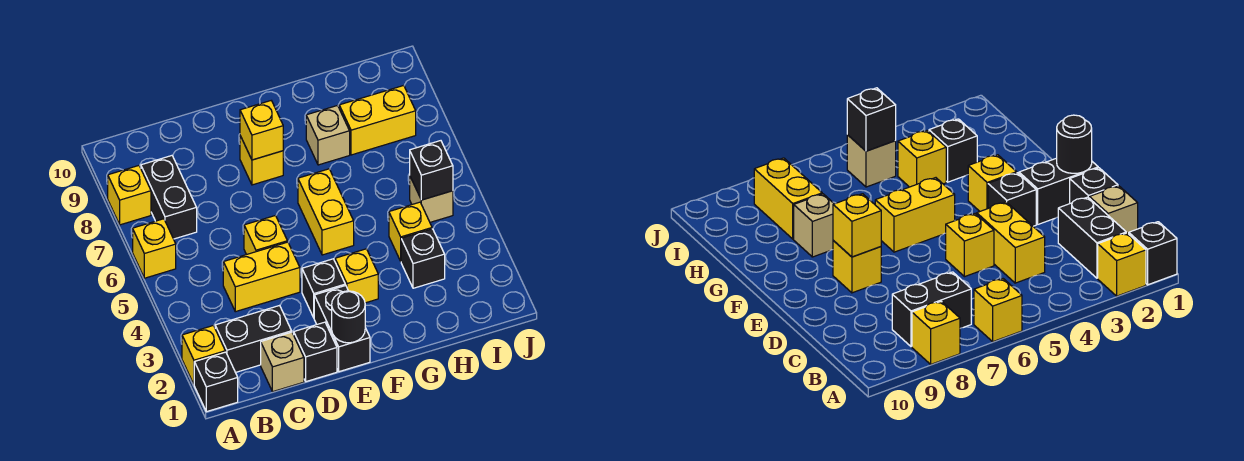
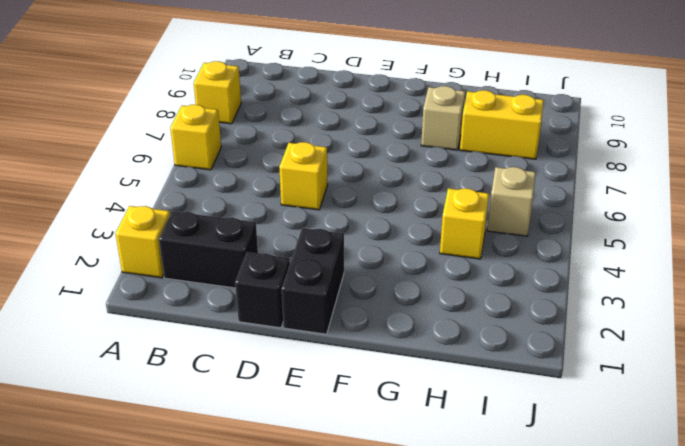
none -> black 1x1 brick [194,352,238,412]
none -> black 1x2 brick [141,156,197,239]
none -> tan 1x1 brick [261,332,304,392]

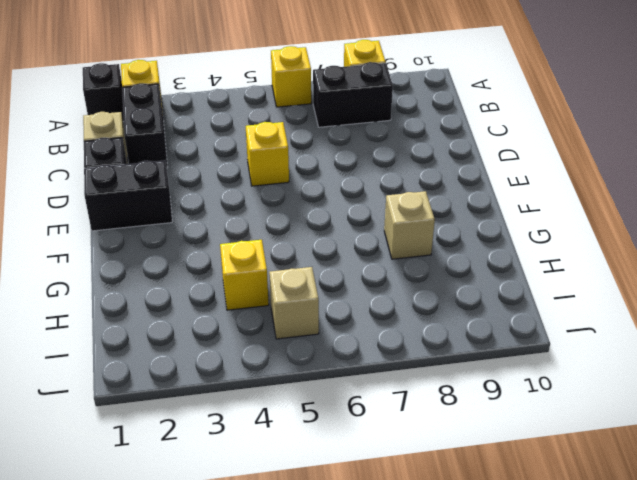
none -> yellow 1x2 brick [223,242,300,312]
none -> black 1x1 brick [302,259,345,317]
none -> yellow 1x1 brick [240,136,283,185]

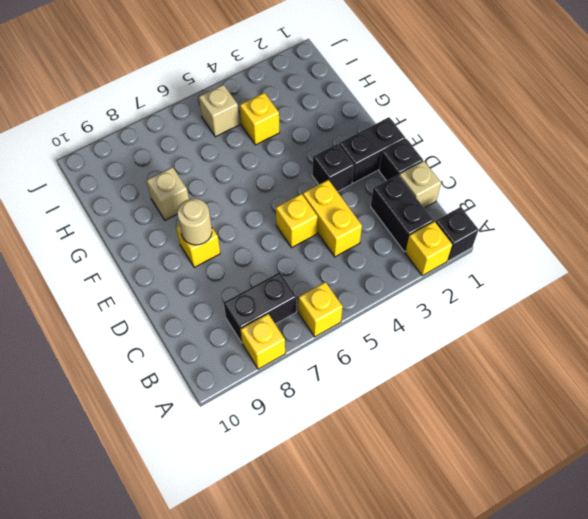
tan 1x1 round brick [177,199,212,245] -> yellow 1x1 brick [240,101,283,160]
none -> yellow 1x1 brick [335,249,378,303]
none -> yellow 1x2 brick [298,169,354,255]
none -> black 1x1 brick [401,229,445,288]

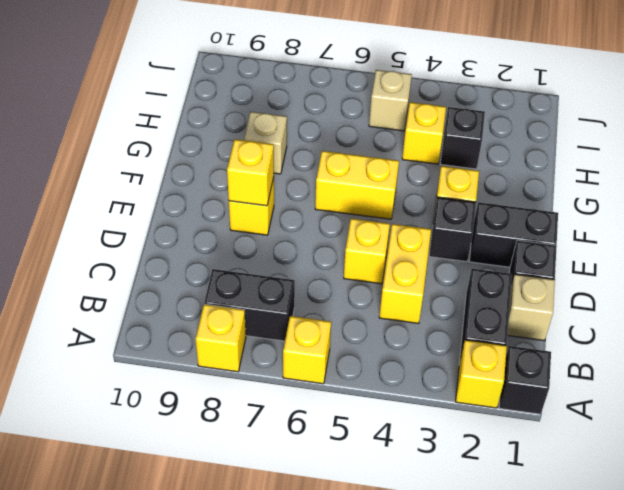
none -> yellow 1x2 brick [339,85,416,155]
none -> black 1x1 round brick [332,291,365,343]
none -> black 1x1 brick [410,141,453,200]

